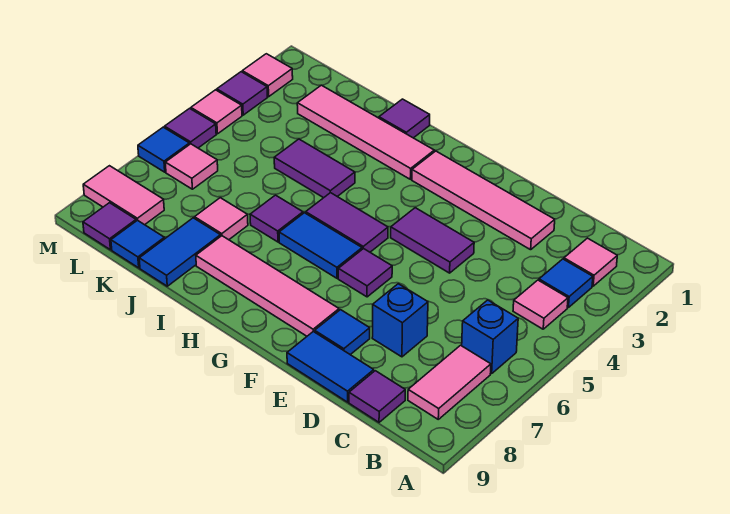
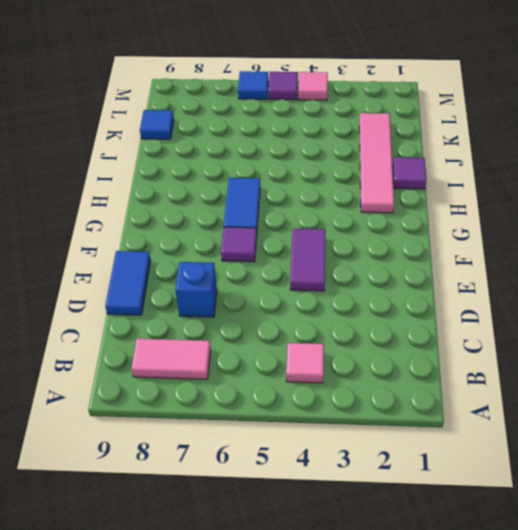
none -> pink 1x1 tile [564,238,617,286]
none -> blue 1x1 tile [539,259,593,307]
none -> blue 1x1 brick [462,300,518,374]
none -> purple 1x1 tile [349,371,405,422]

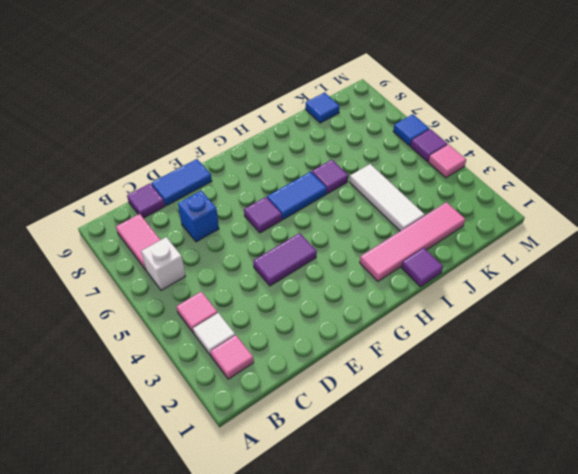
white 1x1 tile [193,313,235,356] -> blue 1x1 tile [539,259,593,307]
white 1x1 brick [141,237,185,290] -> blue 1x1 brick [462,300,518,374]
white 1x3 tile [350,164,425,231] -> purple 1x2 tile [274,139,355,198]
none -> pink 1x4 tile [412,151,555,250]
none -> blue 1x1 tile [315,310,370,355]
none -> pink 1x4 tile [196,236,339,336]
none -> purple 1x2 tile [306,193,388,252]

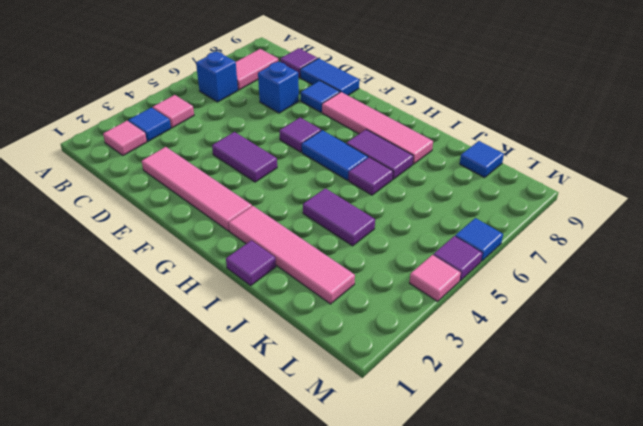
purple 1x2 tile [346,130,413,179] -> purple 1x2 tile moved to [306,193,388,252]
none -> pink 1x1 tile [195,198,248,240]
none -> blue 1x2 tile [139,218,221,286]
none -> pink 1x1 tile [165,144,218,189]
none -> pink 1x2 tile [83,166,164,225]

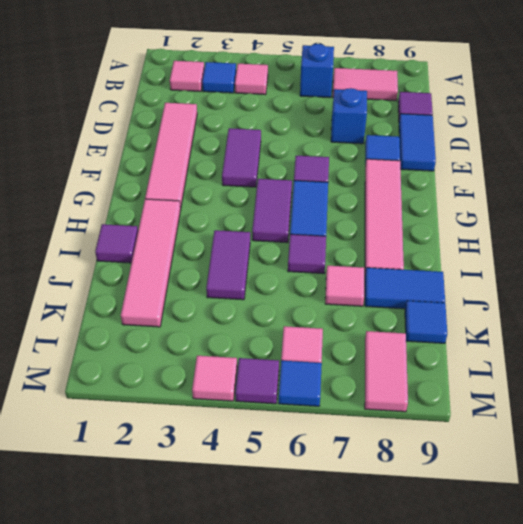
none -> purple 1x1 tile [83,203,136,250]
none -> pink 1x1 tile [242,54,293,97]
none -> purple 1x1 tile [217,72,267,115]

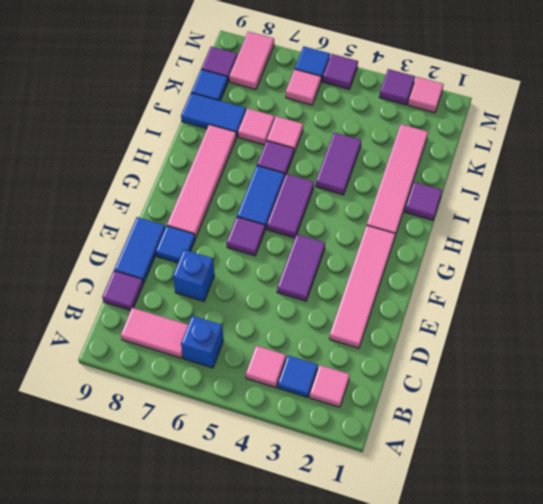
pink 1x1 tile [267,116,303,153] -> pink 1x1 tile moved to [191,90,242,134]

